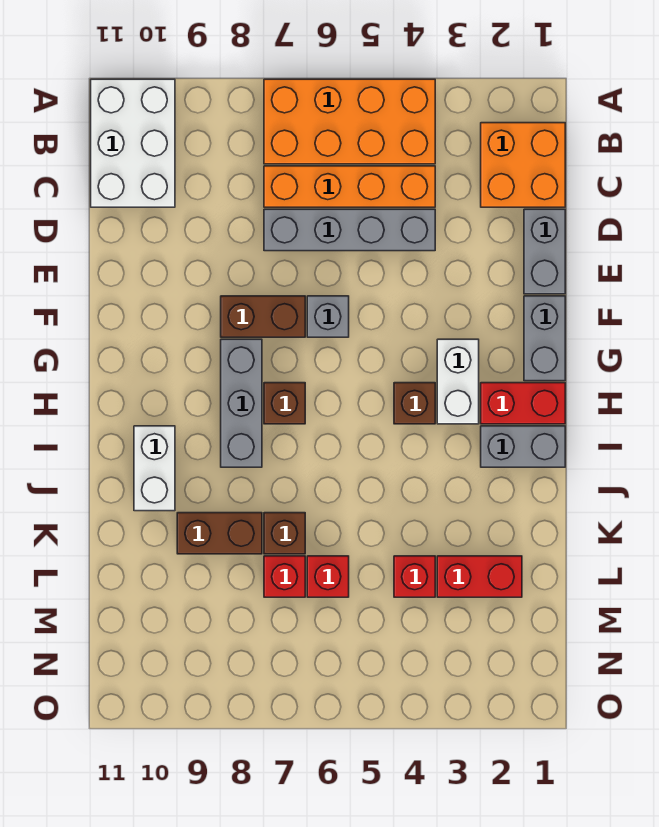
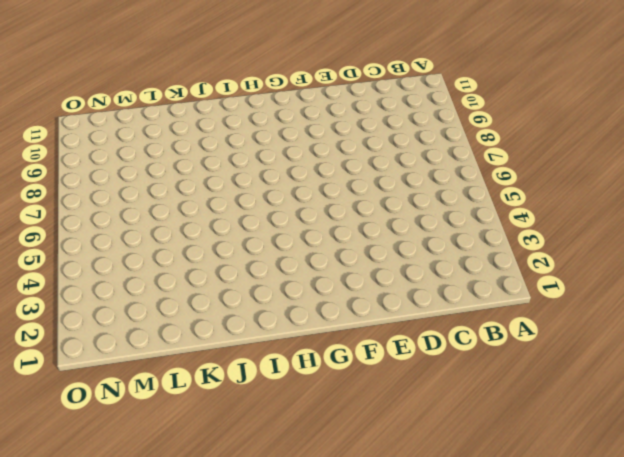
none -> orange 2x4 brick [264,79,435,164]
none -> white 2x3 brick [91,79,175,207]
none -> orange 2x2 brick [481,123,565,207]

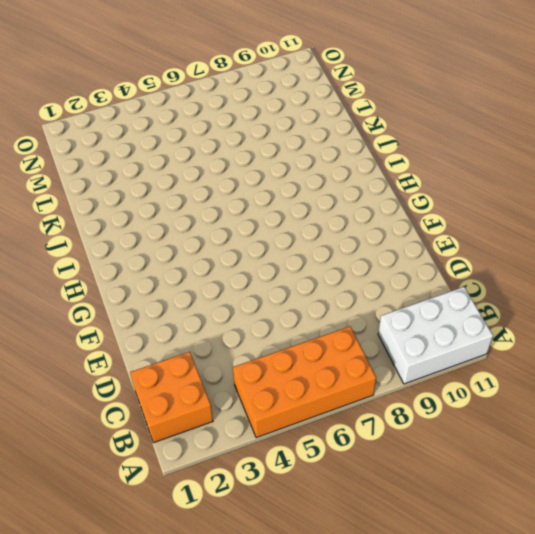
white 2x3 brick [378,287,493,384] -> white 2x3 brick turned to [91,79,175,207]
none -> orange 1x4 brick [264,166,435,207]
none -> grey 1x2 brick [524,209,565,294]
none -> grey 1x4 brick [264,209,435,251]

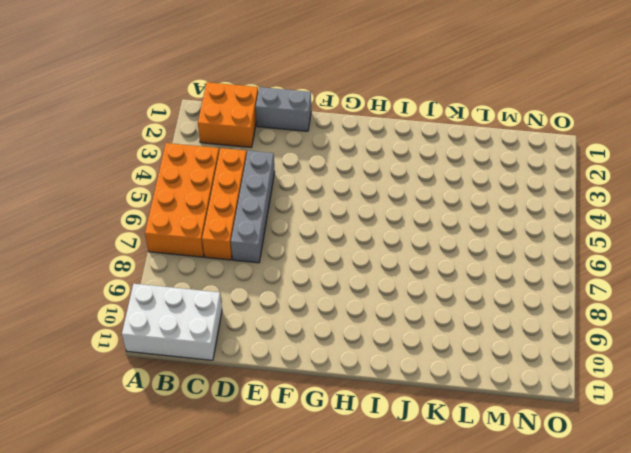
none -> grey 1x2 brick [524,296,565,381]
none -> grey 1x1 brick [307,296,349,337]
none -> brown 1x2 brick [221,296,305,337]

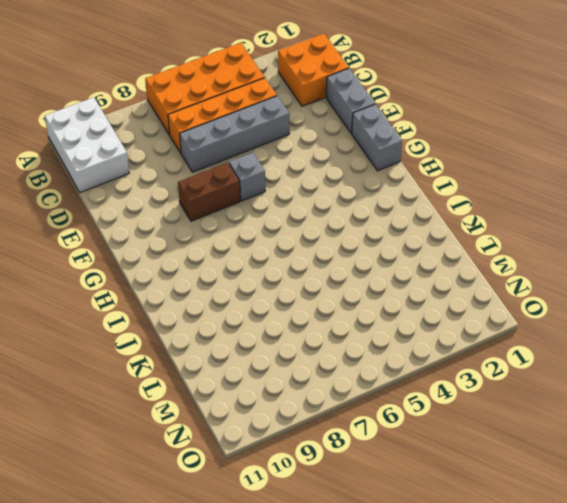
none -> white 1x2 brick [437,339,479,424]
none -> grey 1x3 brick [221,339,262,467]
none -> red 1x2 brick [481,383,565,424]

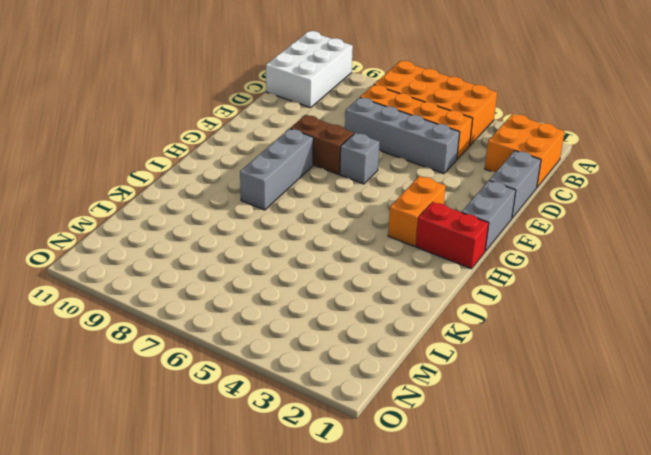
orange 1x2 brick [388,176,446,246] -> white 1x2 brick [437,339,479,424]
none -> brown 1x1 brick [394,383,435,424]
none -> brown 1x1 brick [264,383,305,424]
none -> grey 1x2 brick [481,426,565,467]

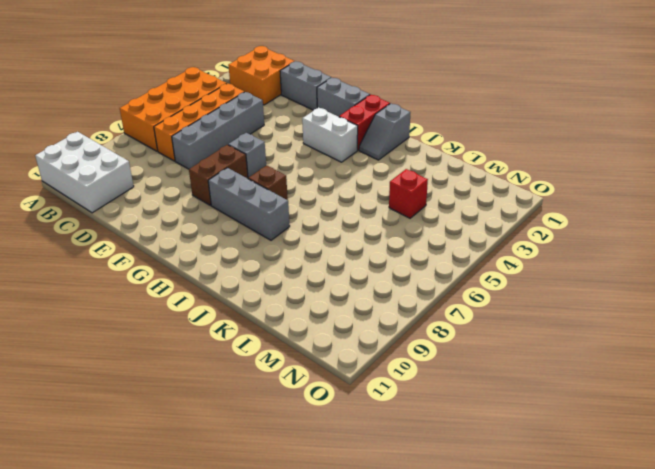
grey 1x2 slope [359,104,410,160] -> grey 1x2 brick [481,426,565,467]
none -> brown 1x1 brick [394,383,435,424]
none -> white 1x2 brick [134,426,175,511]
none -> brown 1x1 brick [264,513,305,554]

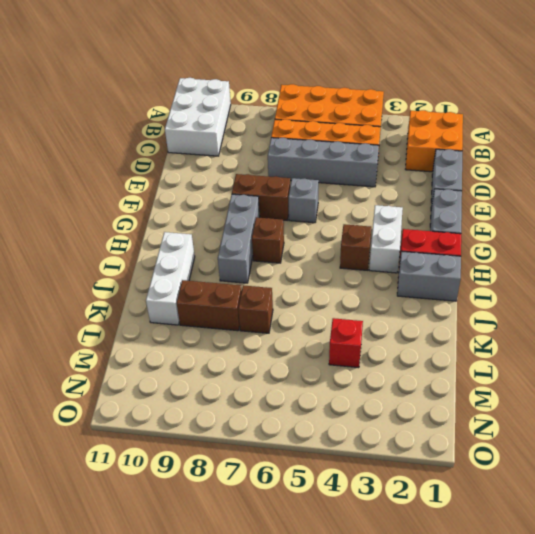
white 1x3 brick [146,232,195,325] -> white 1x2 brick [134,426,175,511]
none -> red 1x2 brick [437,556,522,597]
none -> red 1x1 brick [307,556,349,597]
none -> red 1x1 brick [264,556,305,597]

